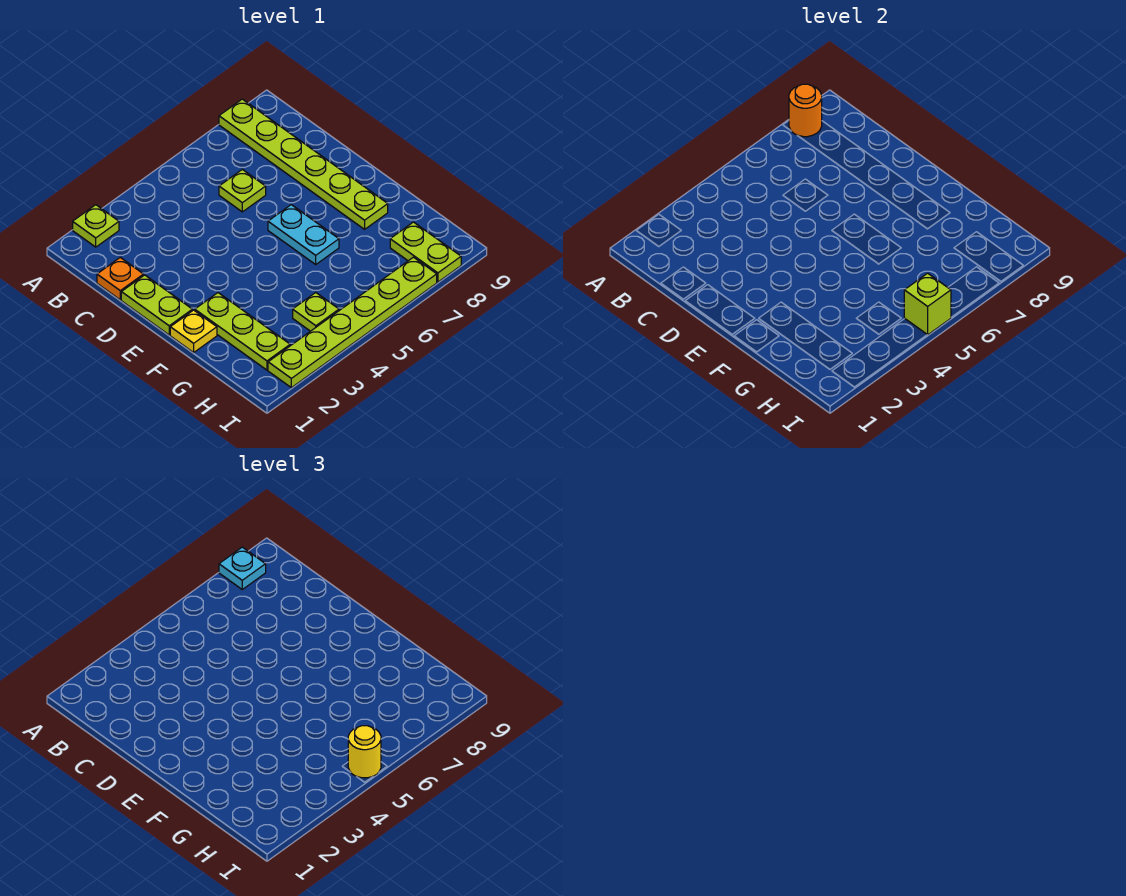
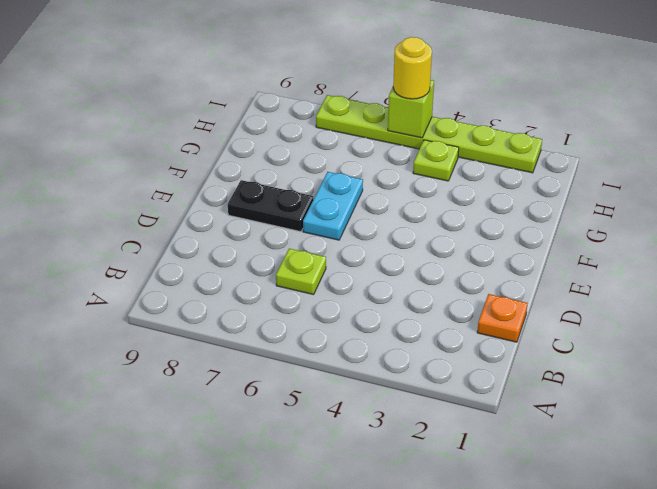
black 1x2 plate [228,180,313,232] -> lime 1x6 plate [219,99,388,229]
none -> lime 1x1 plate [73,205,119,247]
none -> lime 1x2 plate [121,275,192,335]
none -> yellow 1x1 plate [170,310,217,352]

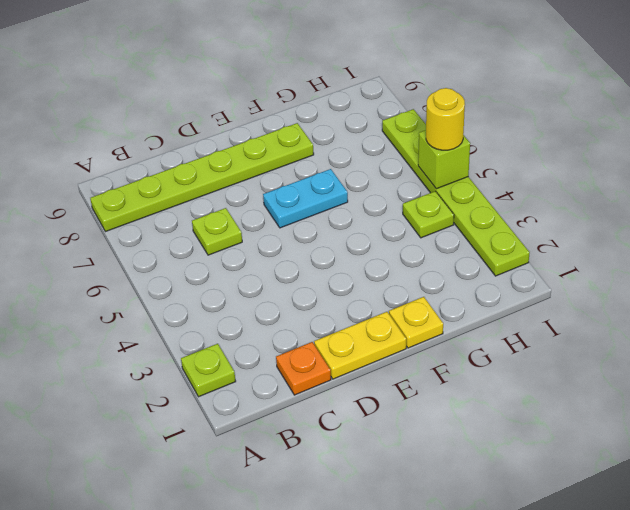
yellow 1x2 plate [314,312,406,379] -> lime 1x2 plate [121,275,192,335]
none -> lime 1x3 plate [195,293,290,370]
none -> lime 1x2 plate [390,222,461,282]
none -> orange 1x1 round brick [789,84,822,137]

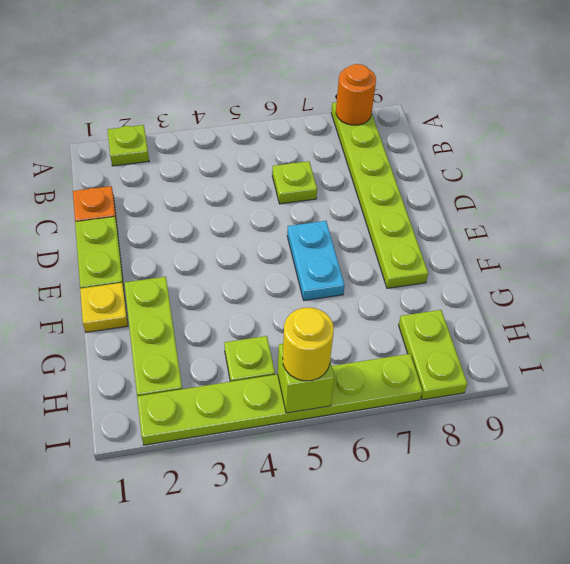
none -> cyan 1x1 plate [219,547,266,589]

